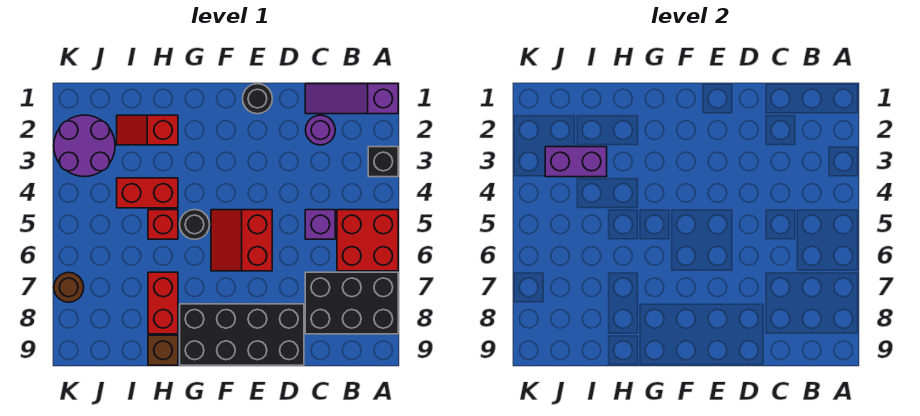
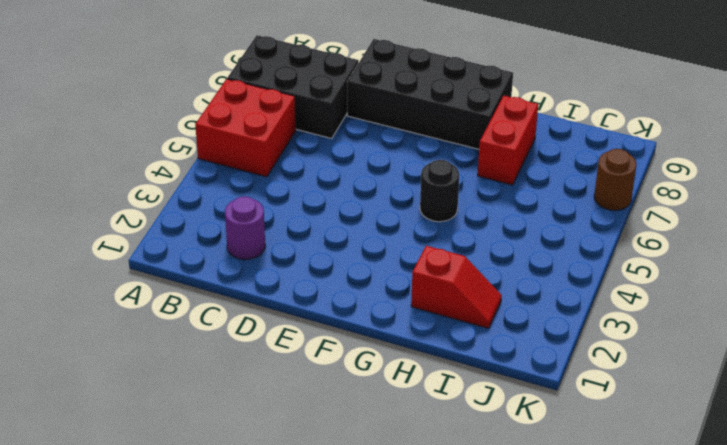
none -> purple 1x3 slope [305,84,398,114]
none -> black 1x1 brick [368,147,398,177]
none -> purple 1x1 brick [305,210,335,239]

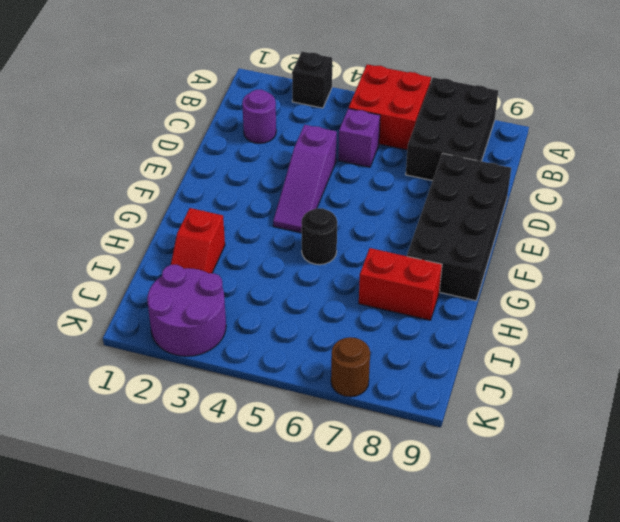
purple 1x3 slope [273,125,337,233] -> purple 1x3 slope moved to [305,84,398,114]
none -> black 1x1 round brick [243,84,272,114]
none -> red 2x2 slope [211,210,272,271]
none -> red 1x2 brick [117,178,178,208]

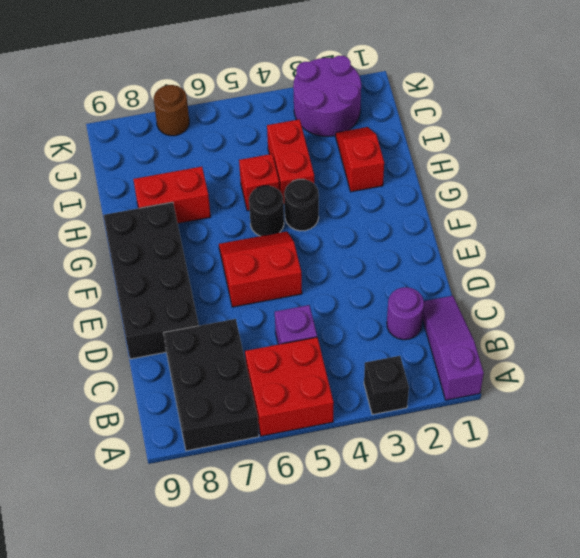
black 1x1 round brick [284,179,319,231] -> black 1x1 round brick moved to [243,84,272,114]
none -> brown 1x1 brick [148,335,178,365]
none -> purple 1x2 brick [545,147,607,177]

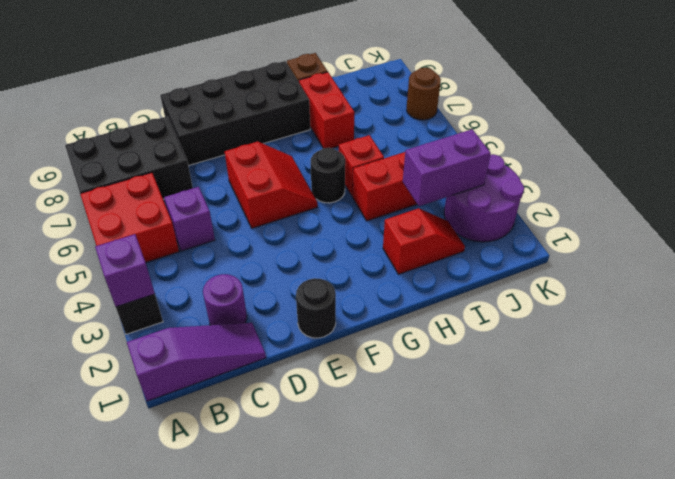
purple 1x1 brick [95,234,155,307] -> none

